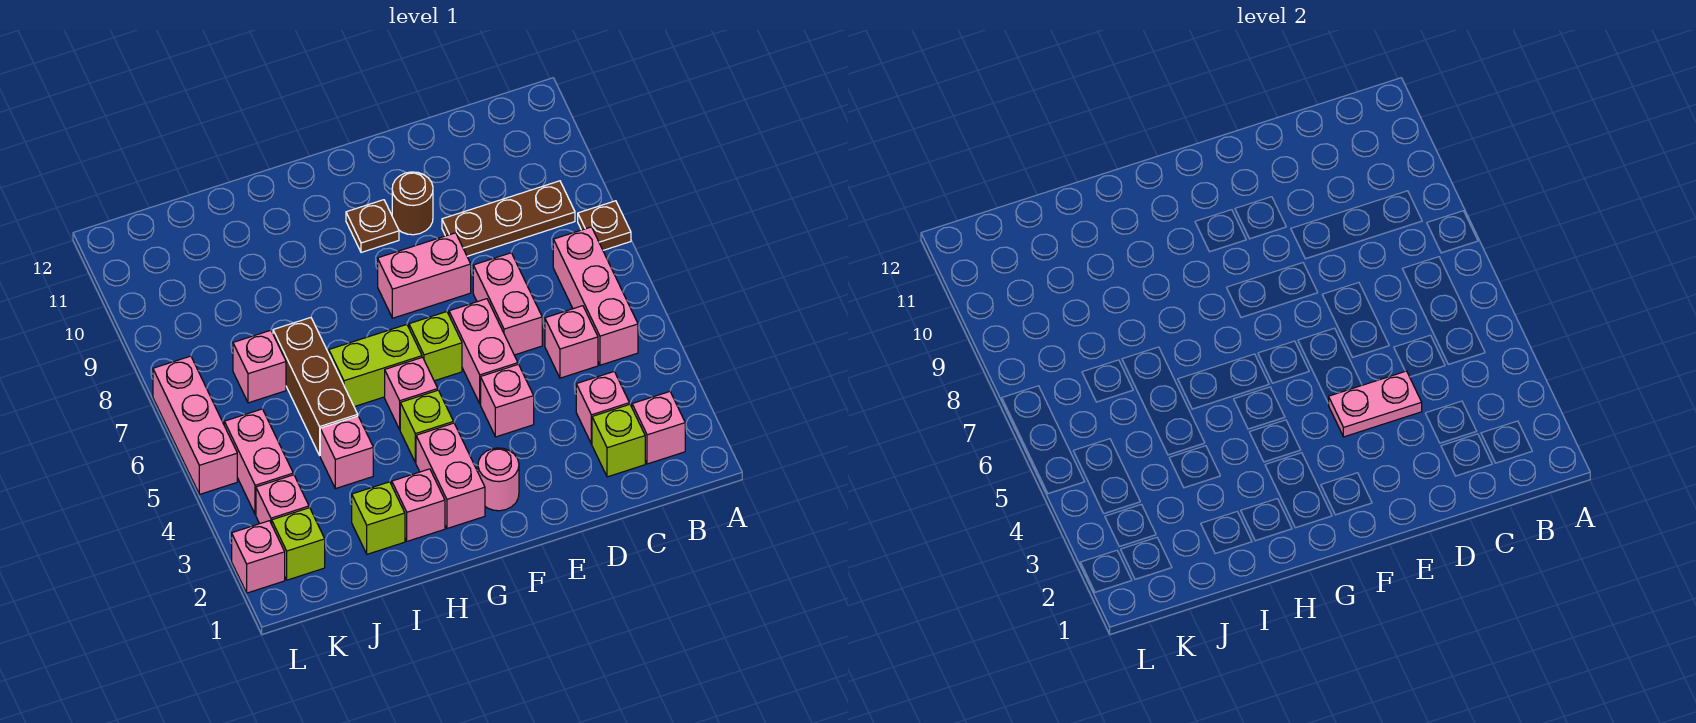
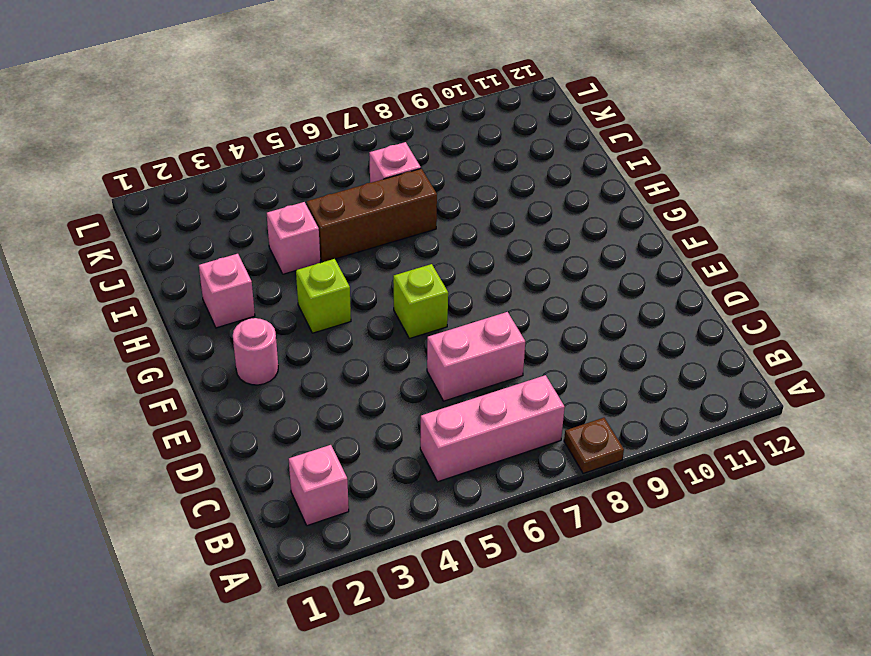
none -> brown 1x3 plate [442,181,575,256]
none -> lime 1x1 brick [592,404,645,477]
none -> pink 1x1 brick [576,371,629,444]
none -> pink 1x1 brick [545,306,598,378]

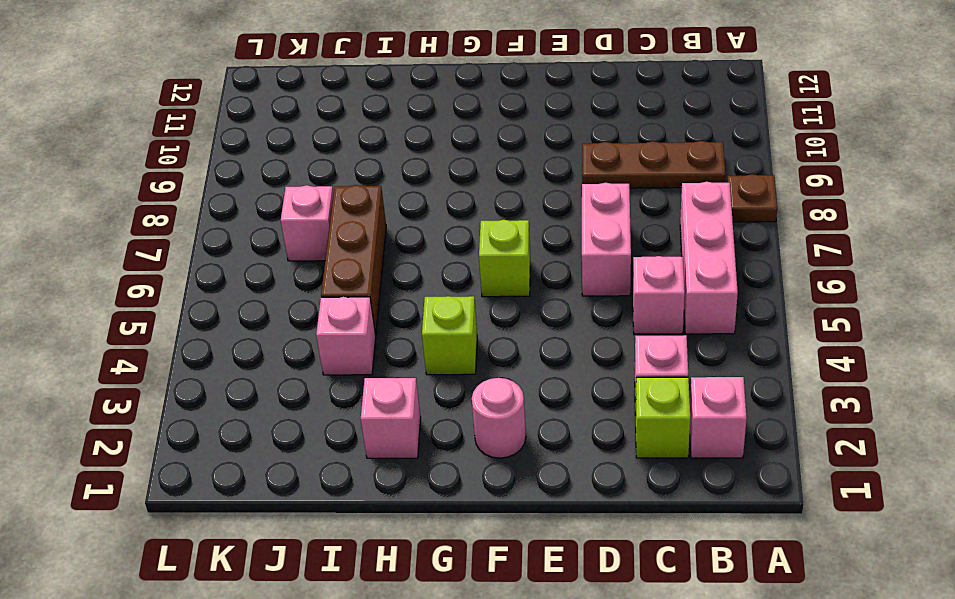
none -> pink 1x1 brick [481,364,534,437]
none -> pink 1x2 brick [449,299,518,404]
none -> pink 1x2 brick [378,233,471,318]
none -> brown 1x1 round brick [392,172,433,235]

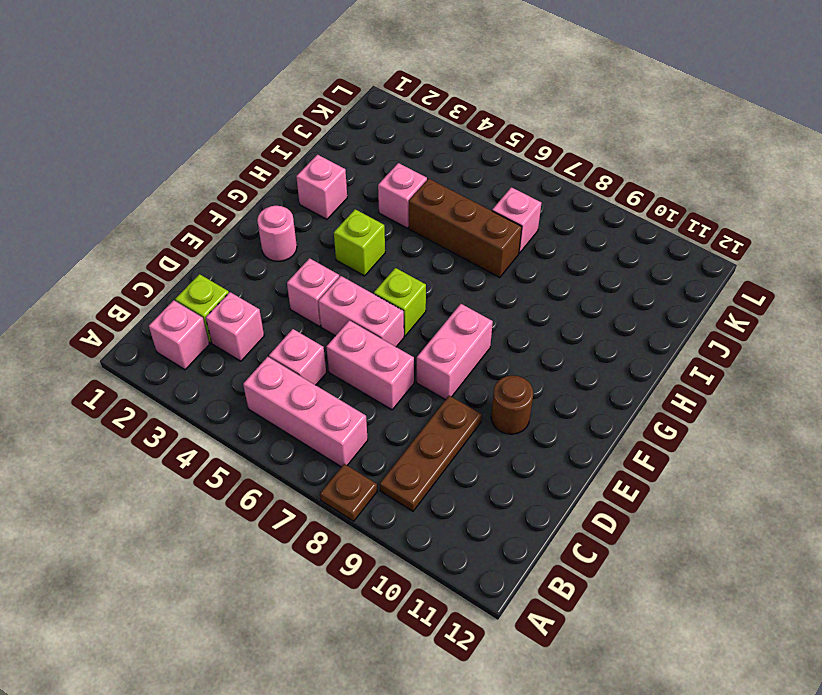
none -> brown 1x1 plate [346,200,399,253]
none -> pink 1x2 brick [416,423,485,528]
none -> pink 1x1 brick [385,357,438,429]
none -> lime 1x2 brick [329,325,422,407]

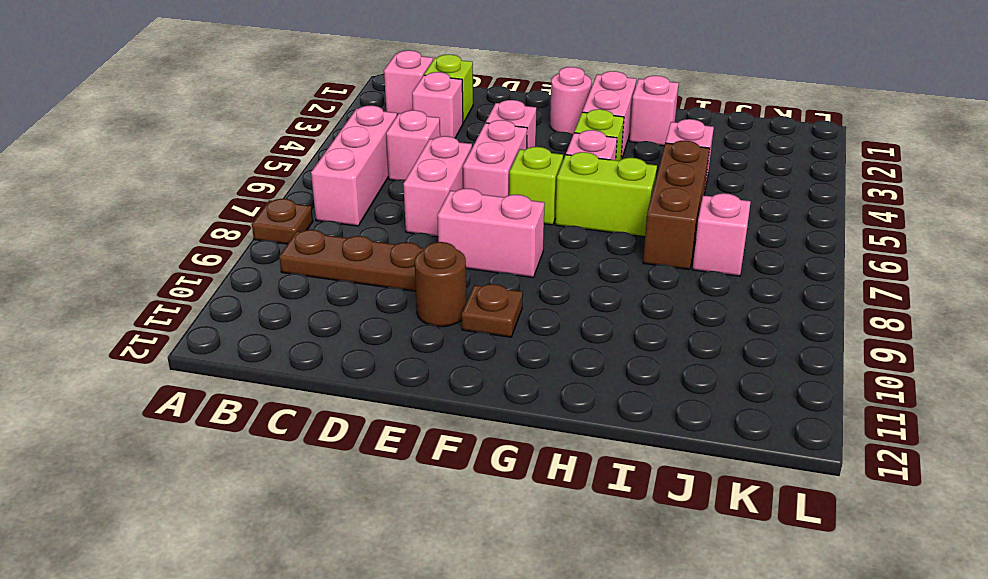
none -> lime 1x1 brick [352,482,405,554]
none -> lime 1x1 brick [272,508,325,580]
none -> pink 1x1 brick [256,475,309,524]
none -> pink 1x2 brick [224,409,293,514]

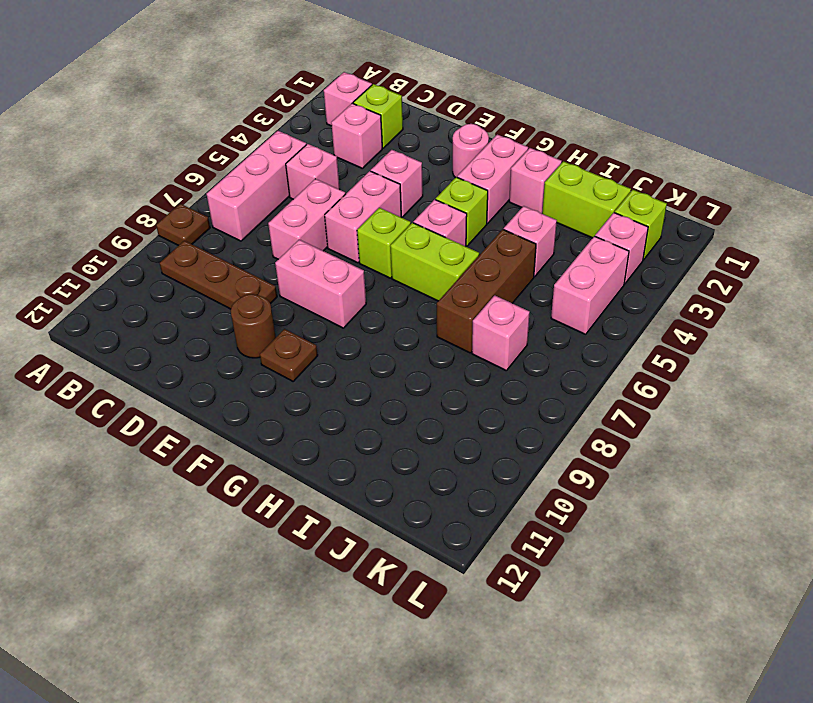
lime 1x2 brick [542,161,631,238] -> lime 1x1 brick [352,482,405,554]
none -> pink 1x1 brick [232,521,285,593]
none -> pink 1x3 brick [153,356,237,494]
none -> pink 1x2 plate [1329,371,1422,437]

